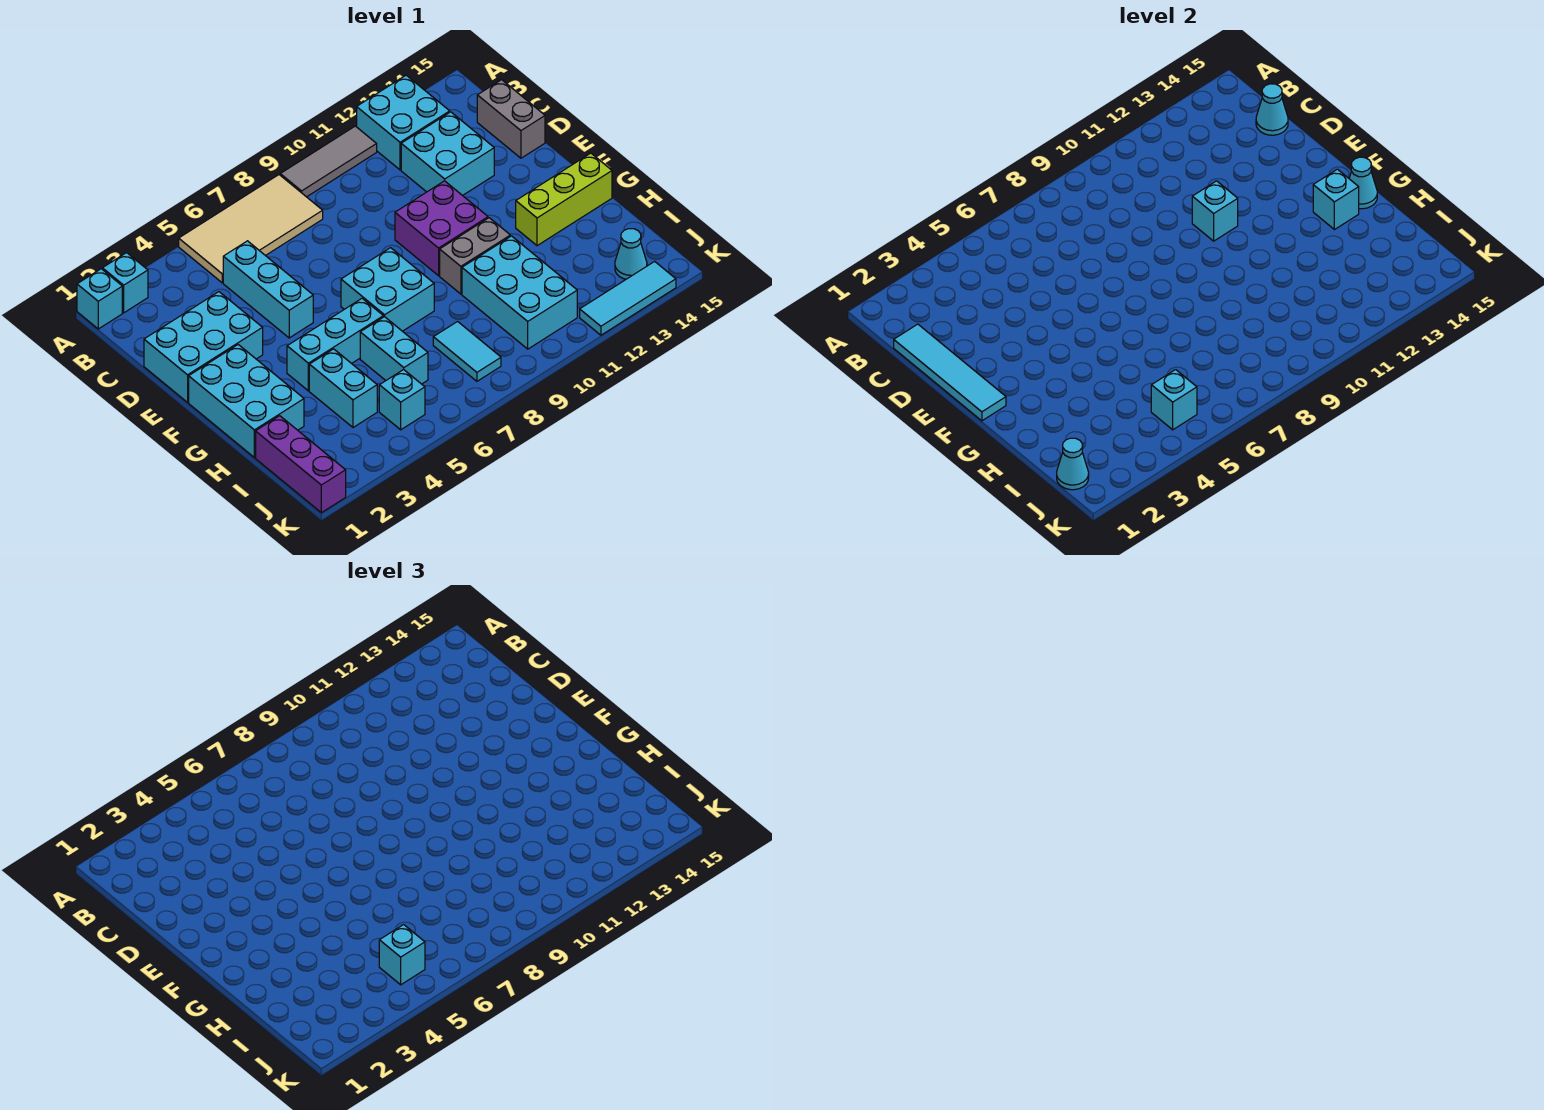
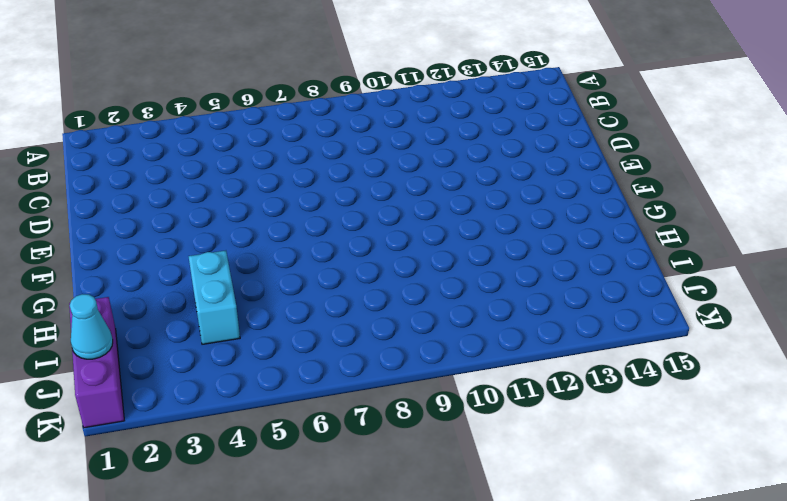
none -> cyan 1x1 brick [77,269,122,329]
none -> cyan 1x1 brick [102,253,148,313]
none -> tan 2x4 tile [179,175,323,283]
none -> grey 1x3 tile [280,126,377,197]

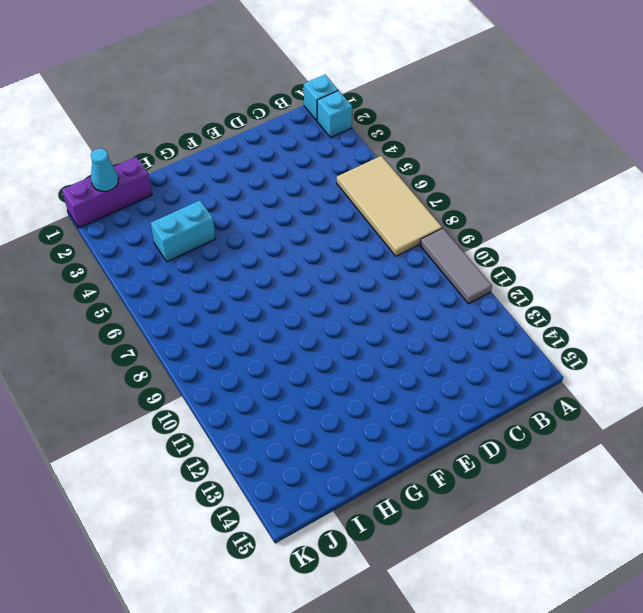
none -> cyan 2x2 brick [357,75,450,170]
none -> cyan 1x3 brick [223,241,313,338]
none -> cyan 2x2 brick [401,112,494,196]
none -> grey 1x2 brick [477,80,545,158]

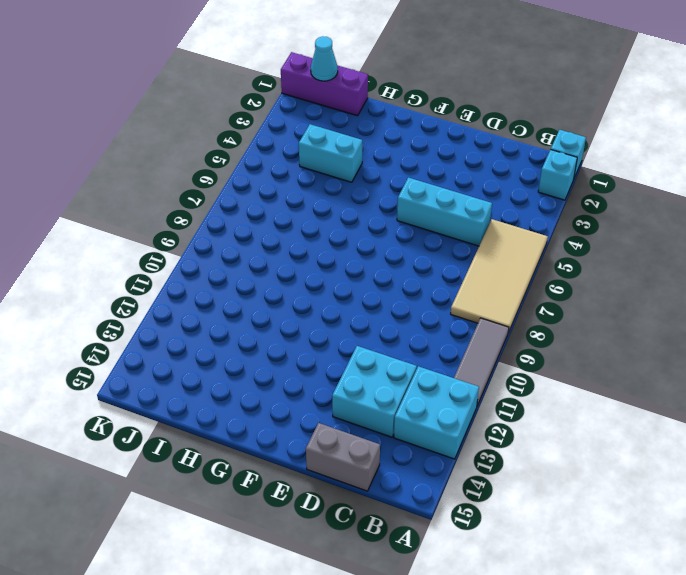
none -> cyan 2x3 brick [144,292,263,402]
none -> purple 2x2 brick [395,181,488,276]
none -> cyan 2x3 brick [189,345,304,458]
none -> cyan 2x2 brick [341,248,434,331]

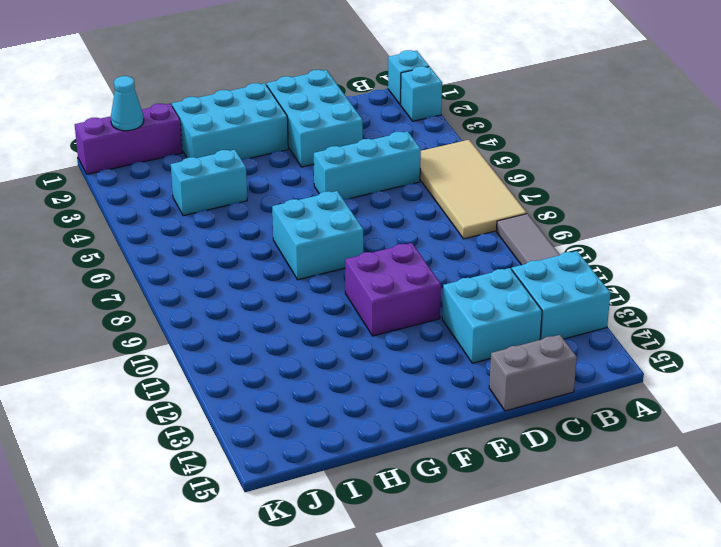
none -> cyan 1x3 brick [287,298,383,391]
none -> grey 1x2 brick [440,218,510,294]
none -> lime 1x3 brick [516,153,612,246]
none -> cyan 1x2 brick [360,317,428,384]

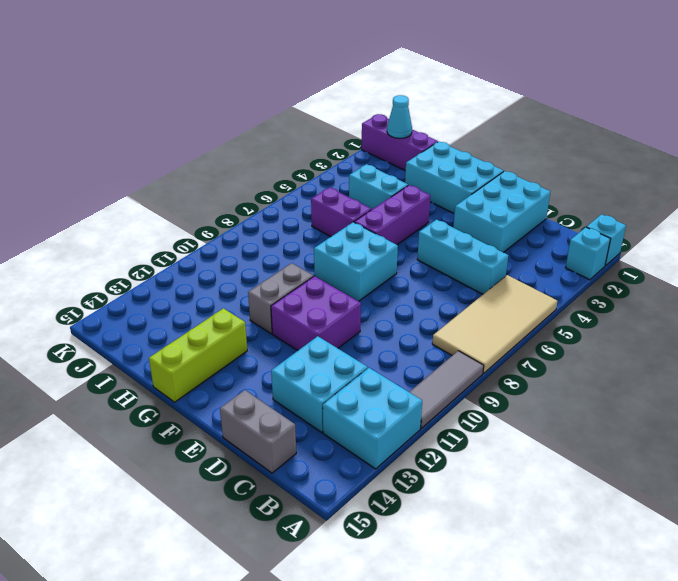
purple 1x3 brick [354,185,430,245] -> cyan 1x3 brick [287,298,383,391]
purple 1x2 brick [311,187,371,237] -> cyan 1x2 brick [360,317,428,384]
none -> cyan 2x3 brick [462,236,577,349]
none -> cyan 1x2 tile [433,322,501,381]
none -> cyan 1x1 brick [379,370,425,430]
none -> cyan 1x1 cone [615,229,647,279]

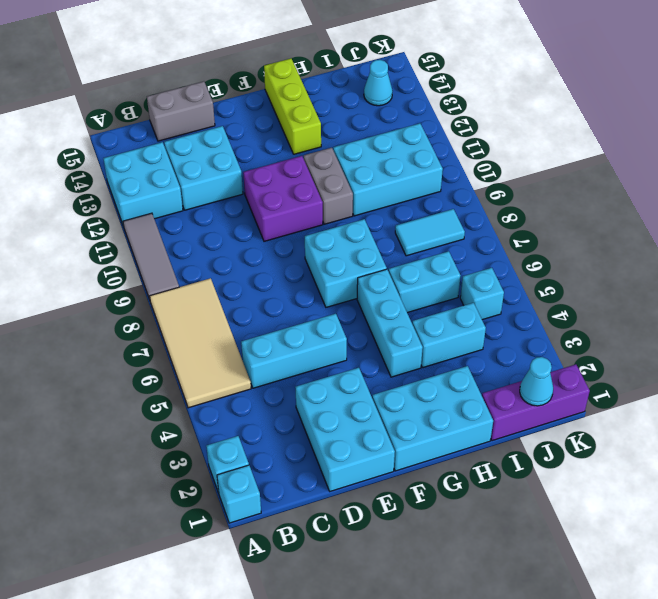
none -> cyan 1x3 tile [580,261,676,335]
none -> cyan 1x4 tile [894,324,1006,421]
none -> cyan 1x1 cone [1256,84,1288,135]
none -> cyan 1x1 brick [1192,181,1238,241]

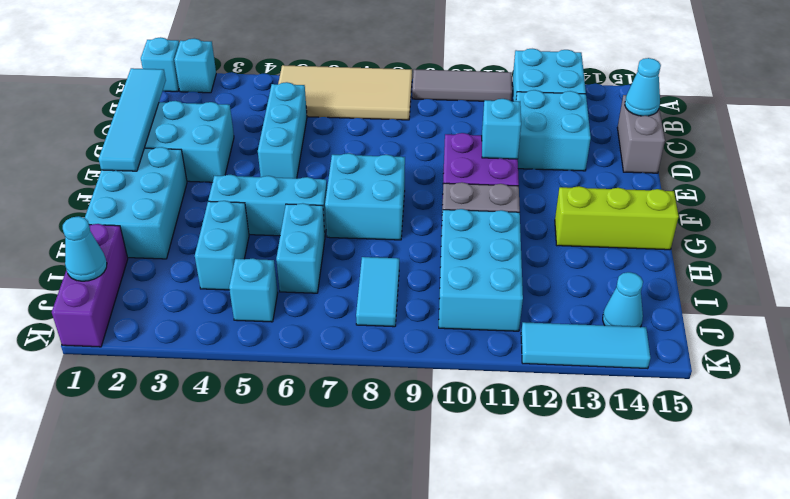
none -> cyan 1x1 brick [1313,169,1359,230]
none -> cyan 1x1 cone [1349,157,1377,209]
none -> cyan 1x1 brick [1151,370,1197,430]
none -> cyan 1x1 brick [379,925,425,985]

